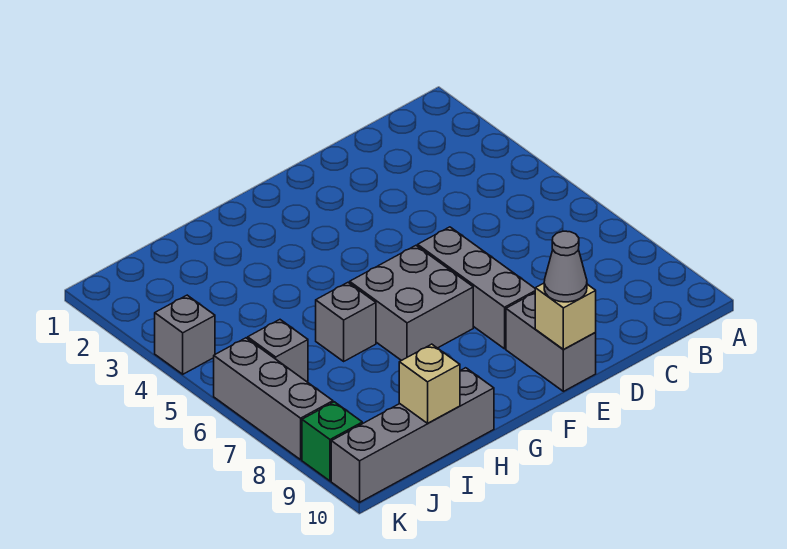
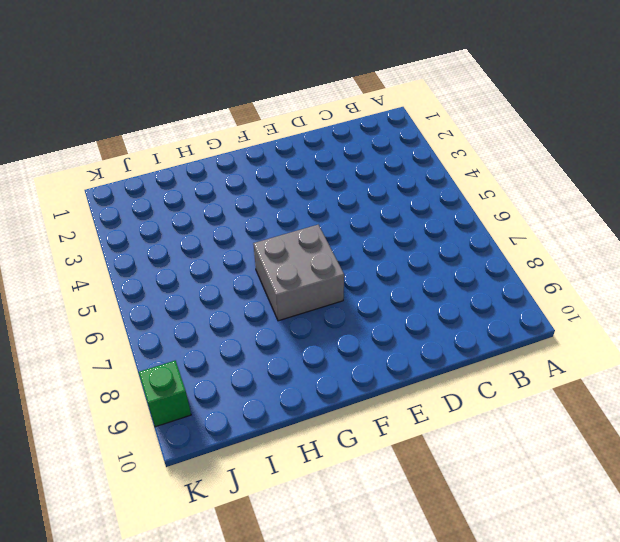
none -> grey 1x3 brick [418,227,535,349]
none -> grey 1x2 brick [506,293,596,391]
none -> grey 1x1 brick [316,283,376,361]

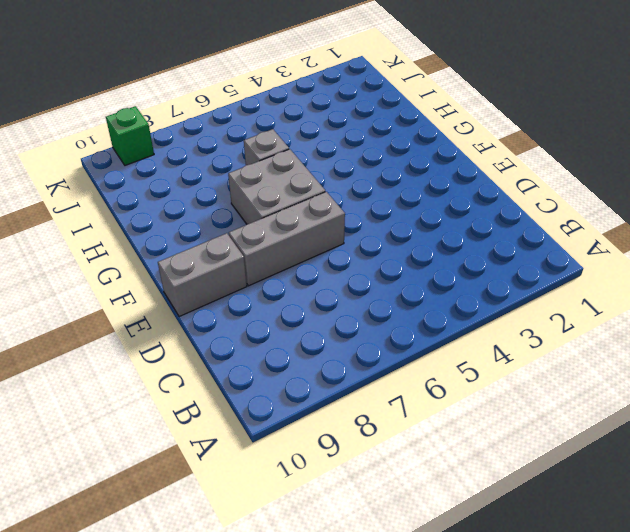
none -> grey 1x4 brick [331,368,494,502]
none -> grey 1x1 brick [248,320,308,382]
none -> grey 1x1 brick [155,295,215,374]

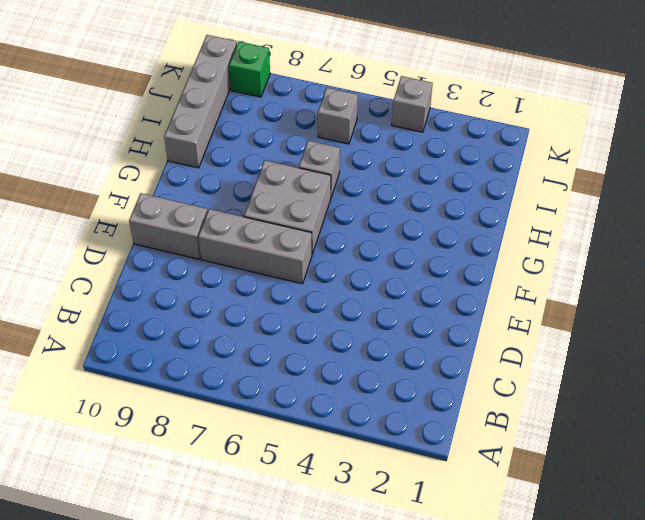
none -> grey 1x3 brick [214,338,333,460]
none -> tan 1x1 brick [535,283,596,349]
none -> tan 1x1 brick [399,344,460,423]

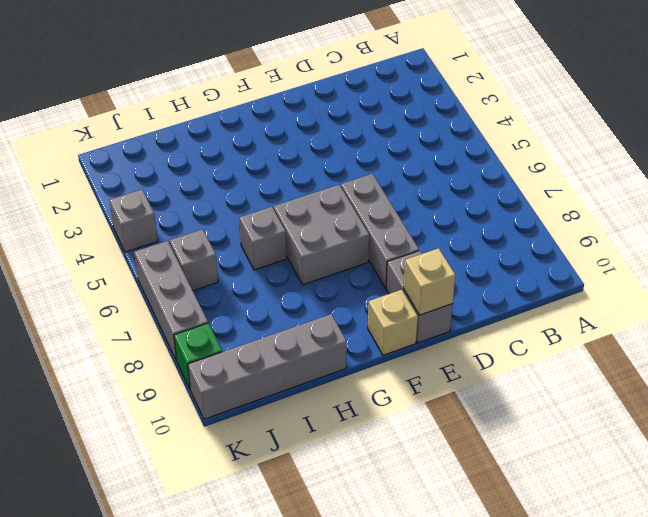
tan 1x1 brick [368,290,418,355] -> tan 1x1 brick moved to [399,344,460,423]
none -> grey 1x1 cone [544,231,587,302]

